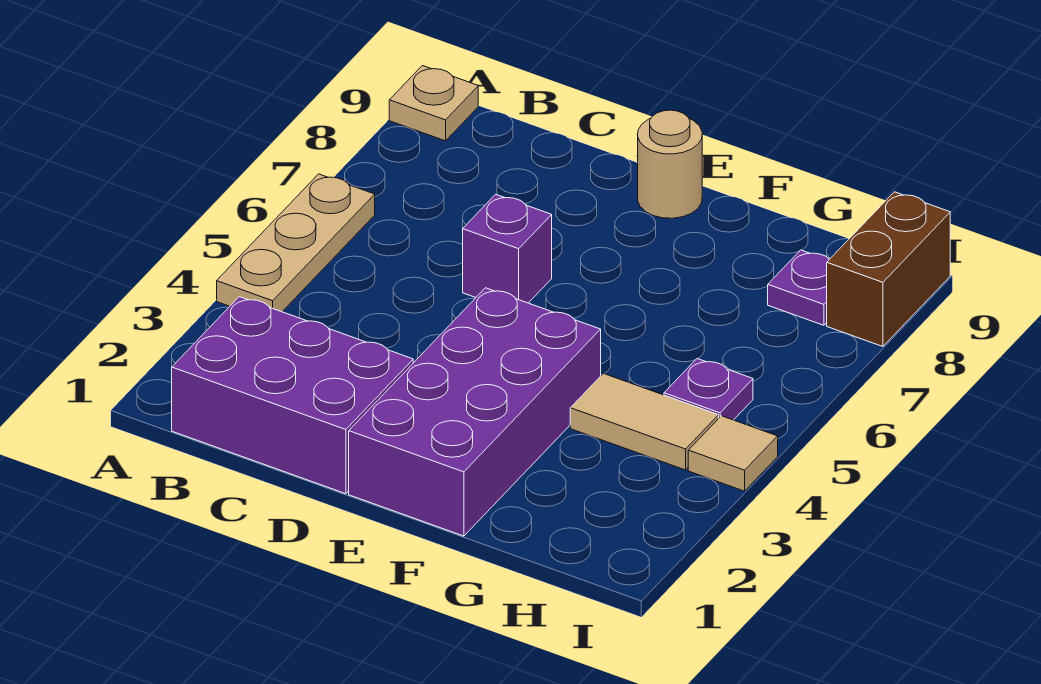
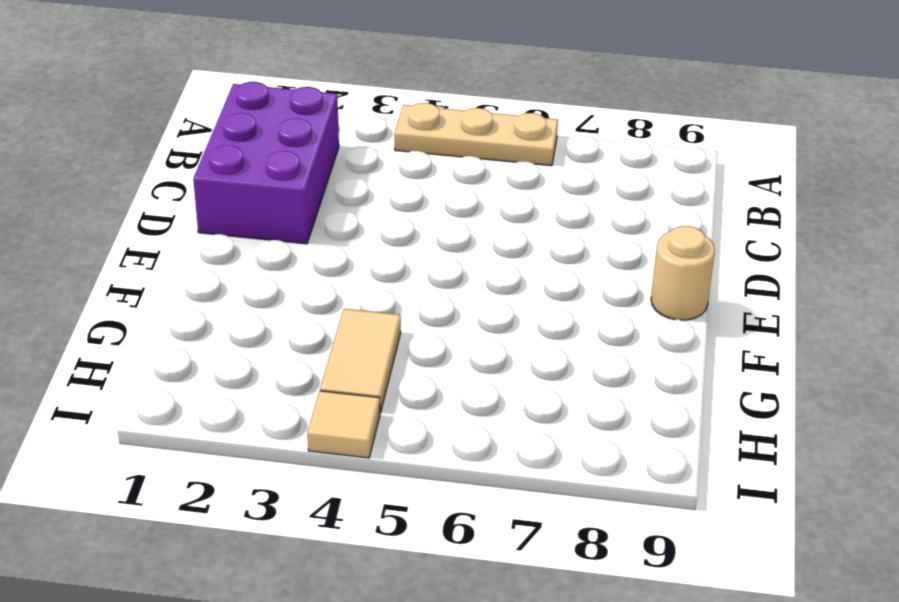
none -> tan 1x1 plate [389,66,478,141]
none -> purple 1x1 brick [463,194,552,303]

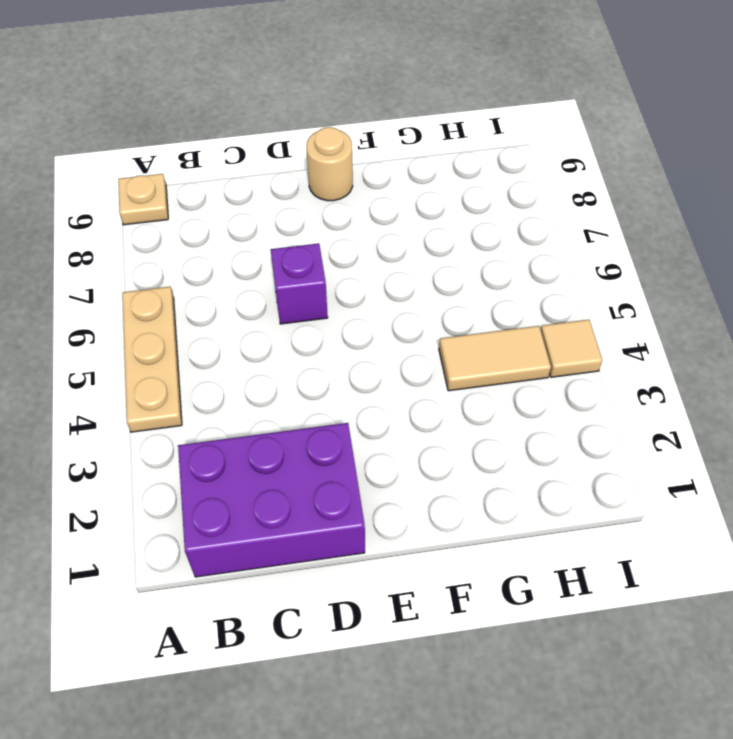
none -> purple 2x4 brick [349,288,601,536]
none -> purple 1x1 plate [664,359,753,420]

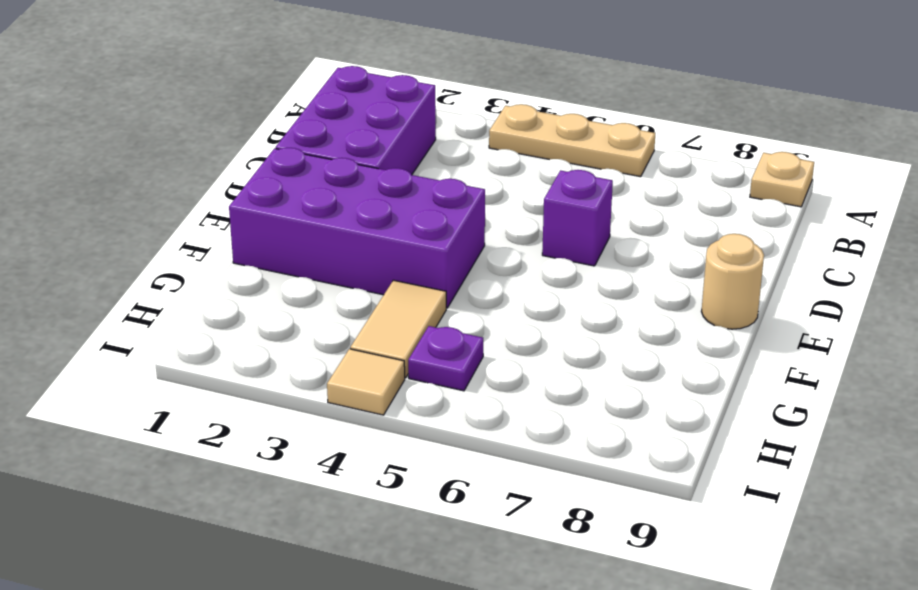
none -> purple 1x1 plate [768,250,829,325]
none -> brown 1x2 brick [827,192,950,347]

